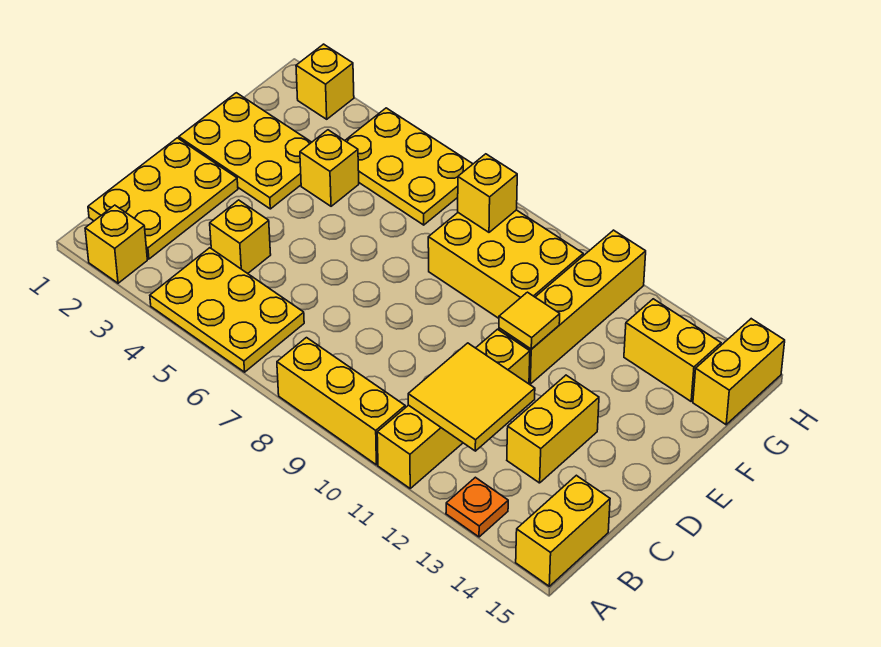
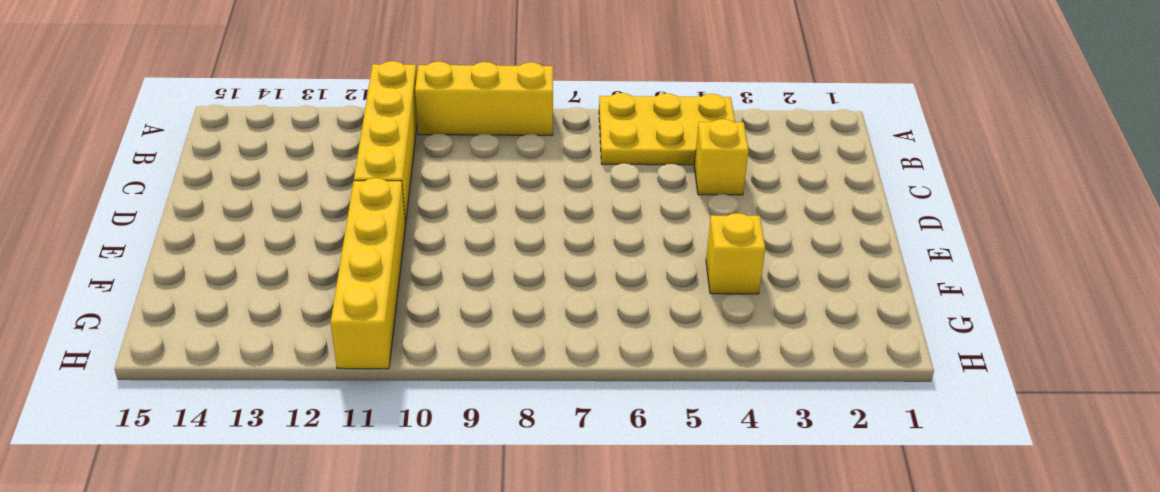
none -> yellow 1x1 brick [85,205,147,283]
none -> orange 1x1 plate [446,477,508,537]
none -> yellow 1x2 brick [516,475,610,586]

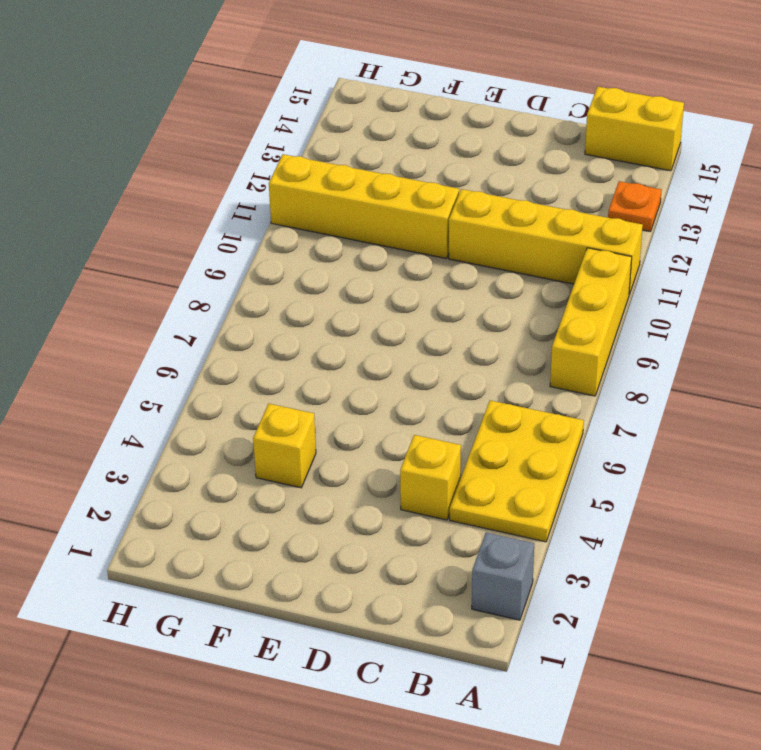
grey 1x1 brick [472,532,534,620] -> yellow 1x1 brick [85,205,147,283]
none -> yellow 2x3 plate [88,138,238,259]
none -> yellow 1x2 brick [507,375,599,483]
none -> yellow 2x3 plate [179,93,312,209]

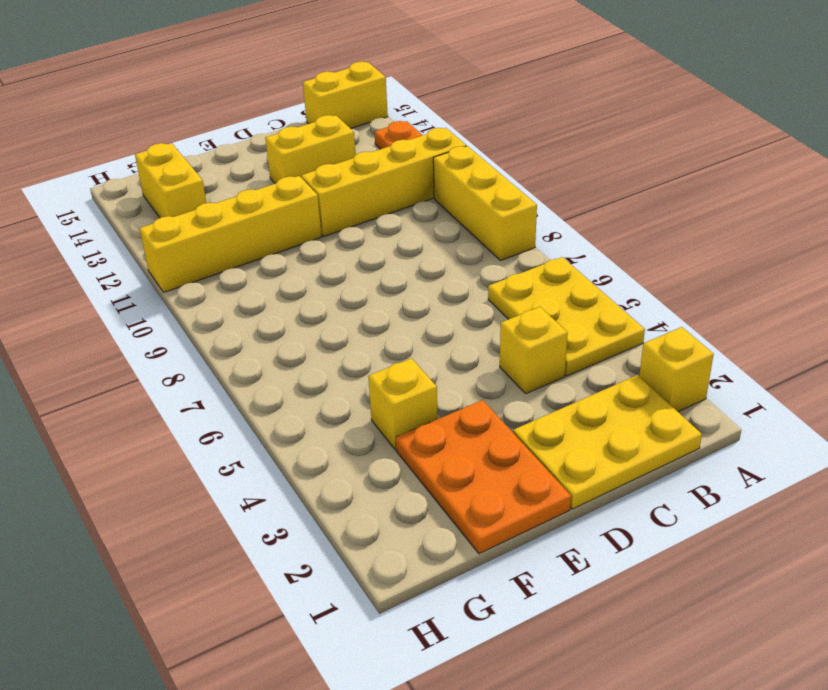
orange 2x3 plate [396,400,571,554] -> yellow 2x3 plate [179,93,312,209]
none -> yellow 2x3 brick [428,210,583,318]
none -> yellow 2x3 plate [345,108,473,225]
none -> yellow 1x2 brick [693,319,785,425]

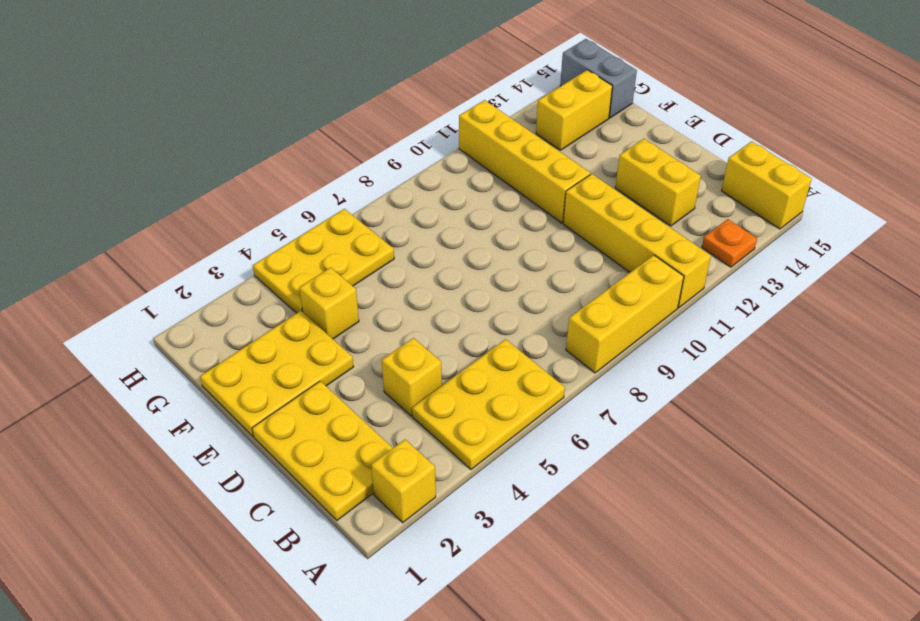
grey 1x2 brick [560,39,637,118] -> yellow 1x2 brick [693,319,785,425]
none -> yellow 2x3 brick [428,210,583,318]
none -> yellow 1x1 brick [296,44,354,119]
none -> yellow 2x2 tile [408,343,535,451]

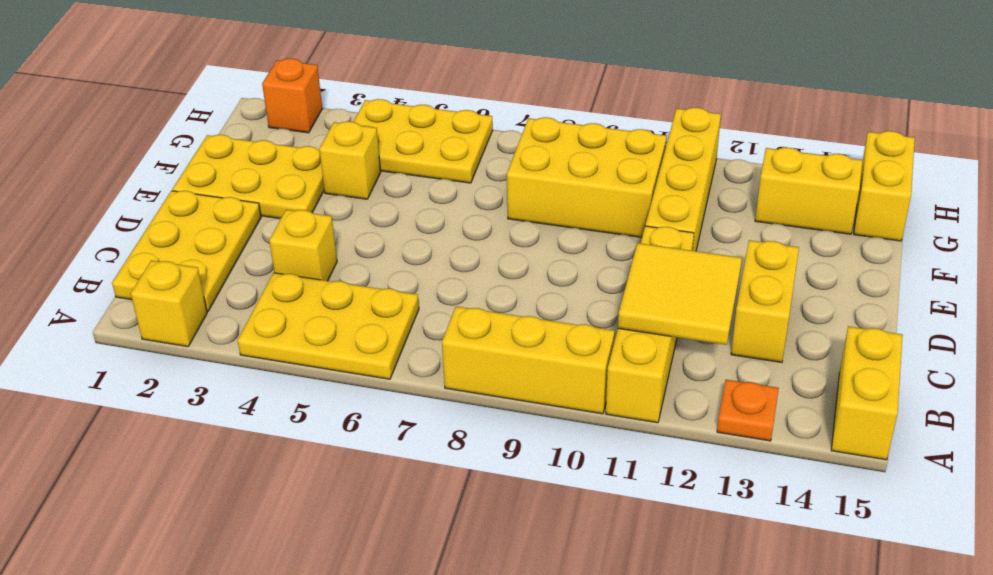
orange 1x1 brick [262,59,322,133] -> yellow 1x1 brick [296,44,354,119]
none -> yellow 1x1 tile [499,292,560,349]
none -> yellow 1x1 brick [458,154,517,232]

